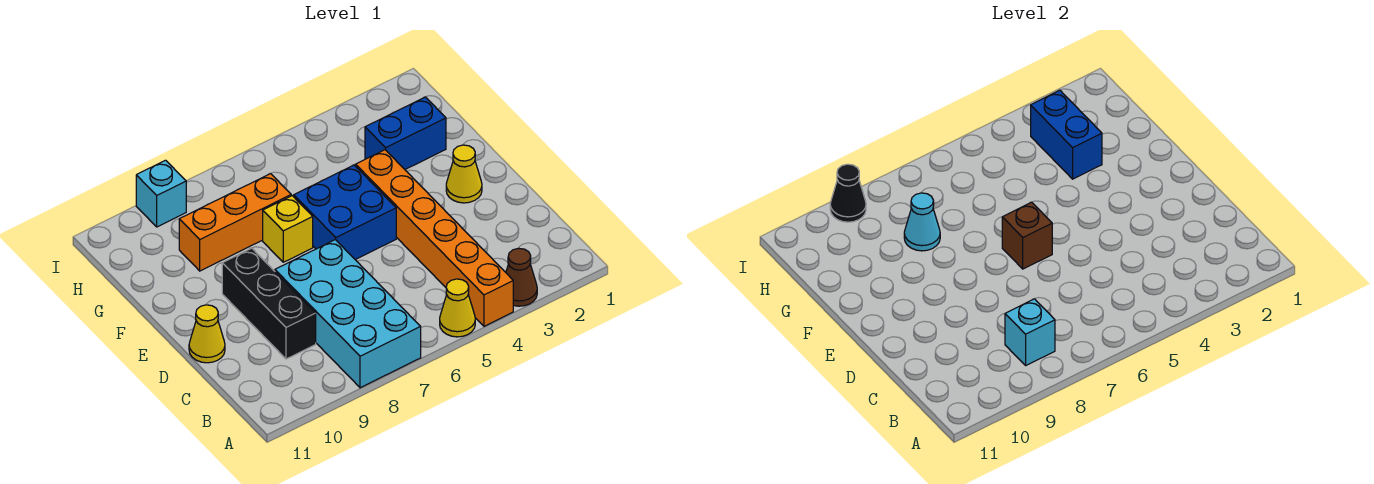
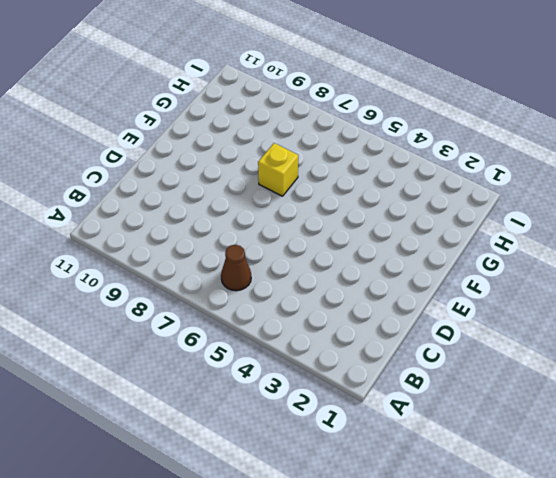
brown 1x1 cone [221,245,251,291] -> brown 1x1 cone moved to [506,248,537,306]
none -> orange 1x6 brick [356,150,513,326]
none -> yellow 1x1 cone [440,279,475,337]
none -> cyan 2x4 brick [275,240,421,388]

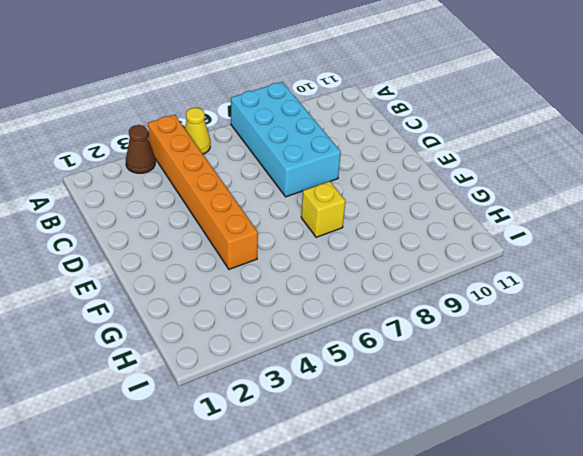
none -> black 1x3 brick [222,248,316,359]
none -> yellow 1x1 cone [189,305,225,363]
none -> yellow 1x1 cone [446,145,482,203]

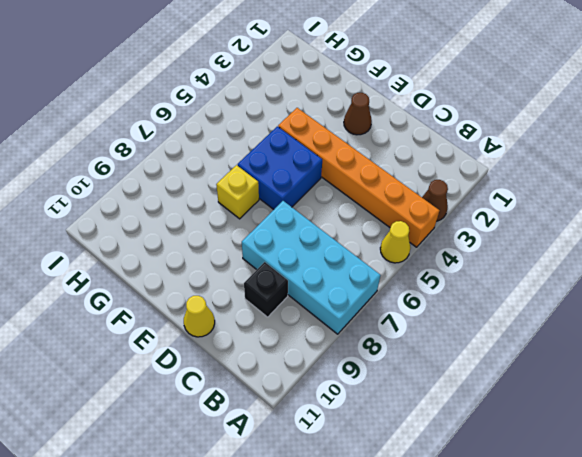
black 1x1 brick [244,262,288,317] -> black 1x3 brick [222,248,316,359]
brown 1x1 cone [344,93,372,135] -> yellow 1x1 cone [446,145,482,203]
none -> blue 1x2 brick [365,97,446,169]
none -> orange 1x3 brick [179,174,291,271]
none -> cyan 1x1 brick [136,160,186,227]

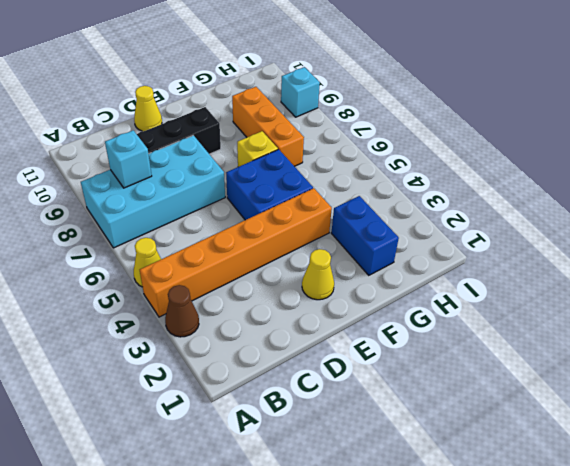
none -> brown 1x1 brick [1002,202,1052,269]
none -> blue 1x2 brick [1031,90,1102,179]
none -> cyan 1x1 cone [904,193,940,251]

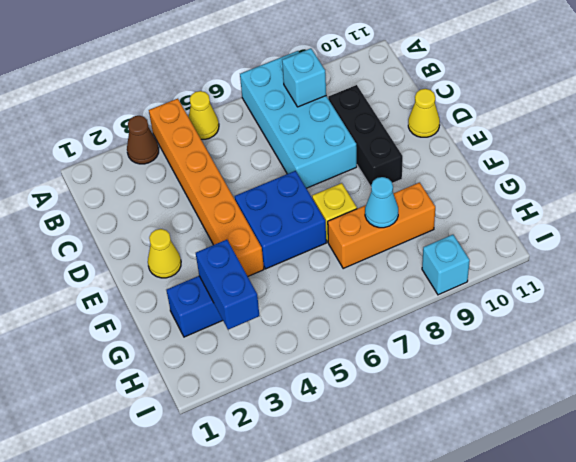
none -> brown 1x1 brick [1002,202,1052,269]
none -> black 1x1 cone [830,164,866,222]

